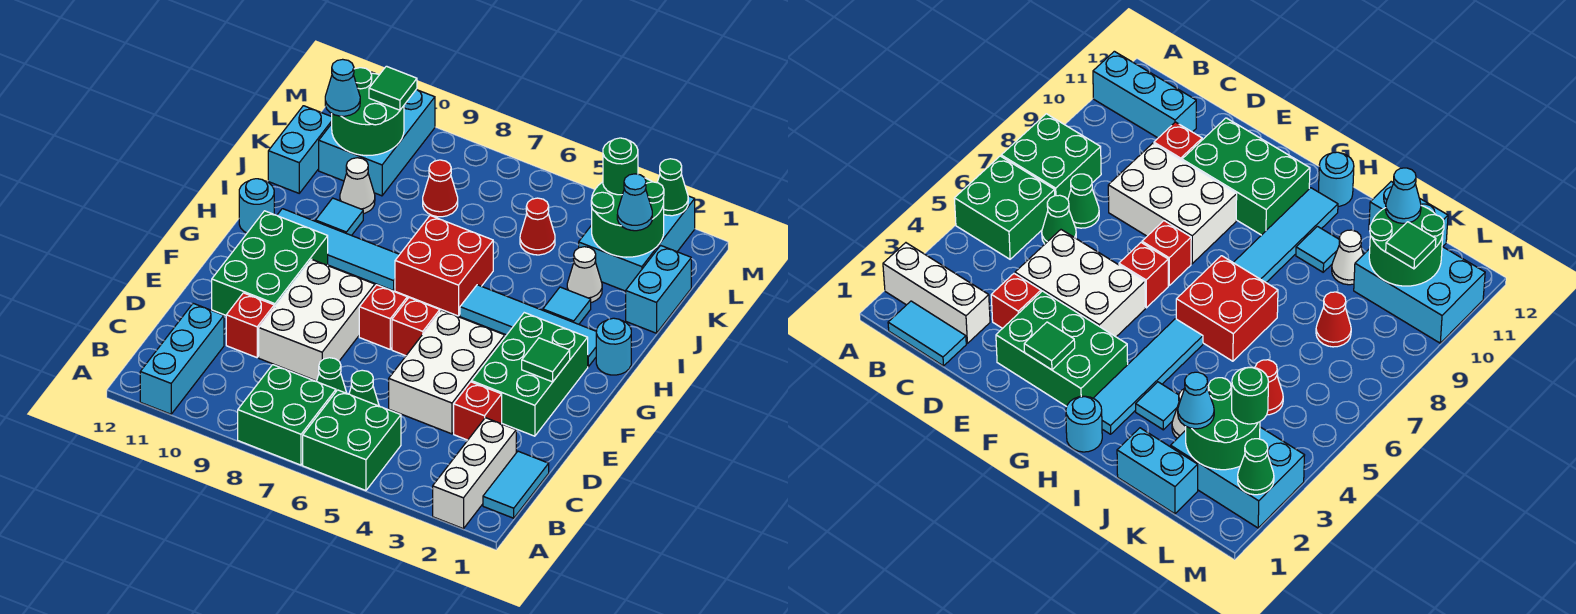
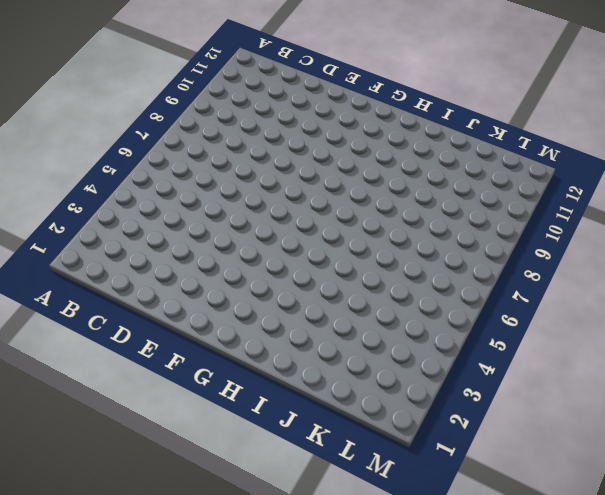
none -> white 1x3 brick [433,418,516,529]
none -> green 2x2 brick [303,390,401,491]
none -> green 2x2 brick [238,365,336,465]
none -> cyan 1x3 brick [140,303,224,414]

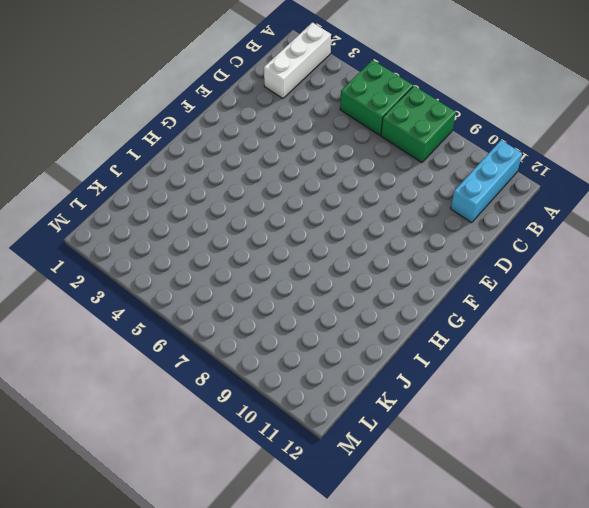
none -> cyan 1x2 tile [483,451,549,518]
none -> green 1x1 cone [349,370,379,406]
none -> green 1x1 cone [316,358,347,393]
none -> red 1x1 brick [454,382,502,440]

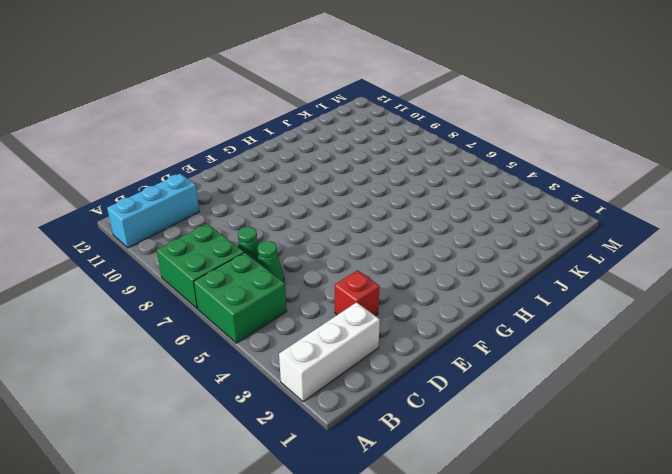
none -> cyan 1x2 tile [483,451,549,518]
none -> white 2x3 brick [389,310,505,434]
none -> white 2x3 brick [259,259,375,381]
none -> red 1x1 brick [226,293,274,358]

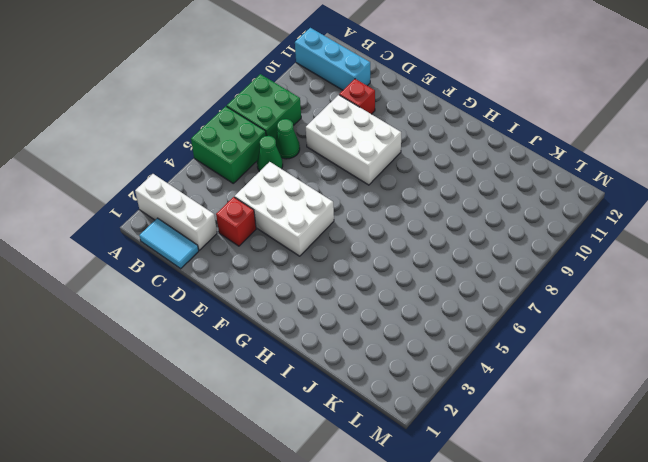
none -> green 2x3 brick [471,313,588,436]
none -> green 2x3 brick [212,211,328,315]
none -> red 1x1 brick [392,298,440,356]
none -> red 1x1 brick [359,285,407,349]

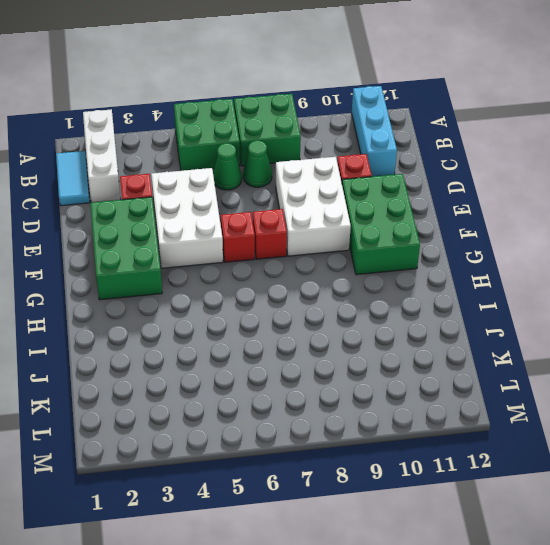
none -> cyan 1x1 round brick [596,318,631,375]
none -> cyan 1x4 tile [460,285,596,367]
none -> red 2x2 brick [395,216,493,316]
none -> cyan 1x4 tile [277,209,400,291]

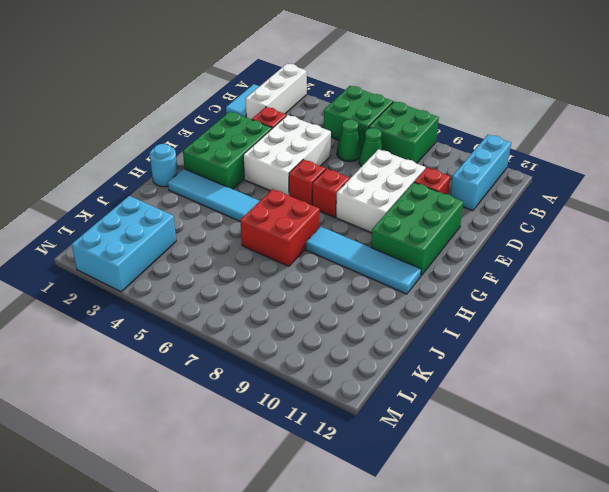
none -> cyan 1x1 round brick [239,179,274,233]
none -> cyan 1x1 tile [543,287,591,324]
none -> cyan 1x1 tile [316,198,363,236]
none -> cyan 1x2 brick [626,245,691,333]

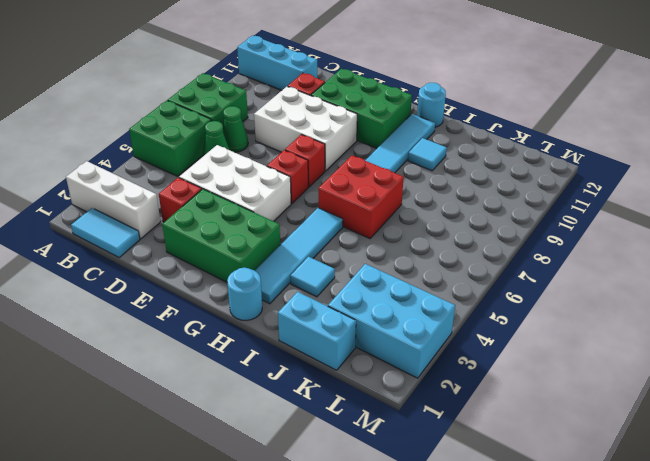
none -> white 1x1 cone [567,247,602,302]
none -> white 1x1 cone [340,158,375,214]
none -> cyan 1x2 brick [268,106,332,193]
none -> red 1x1 cone [520,198,555,255]

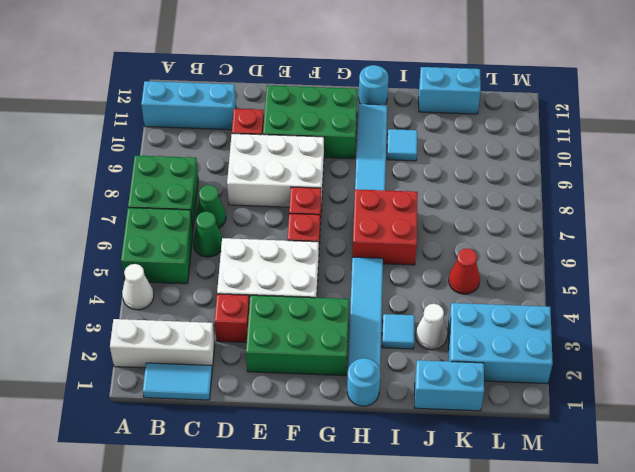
white 1x1 cone [122,264,154,310] -> white 1x1 cone moved to [340,158,375,214]
none -> red 1x1 cone [423,160,458,217]
none -> cyan 2x3 brick [319,72,435,196]
none -> green 1x1 tile [522,338,570,382]
none -> green 2x2 round brick [591,178,664,257]

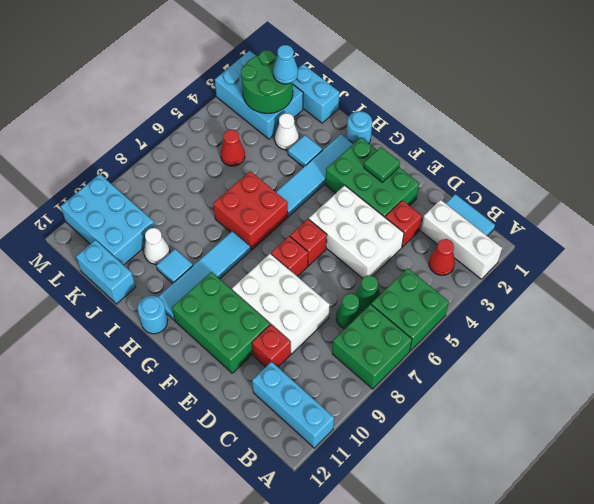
red 1x1 cone [429,239,455,275] -> red 1x1 cone moved to [423,160,458,217]
none -> green 2x2 round brick [332,68,404,156]
none -> green 1x1 cone [657,159,688,216]
none -> cyan 1x1 cone [325,59,360,116]
none -> green 1x1 round brick [603,138,638,195]

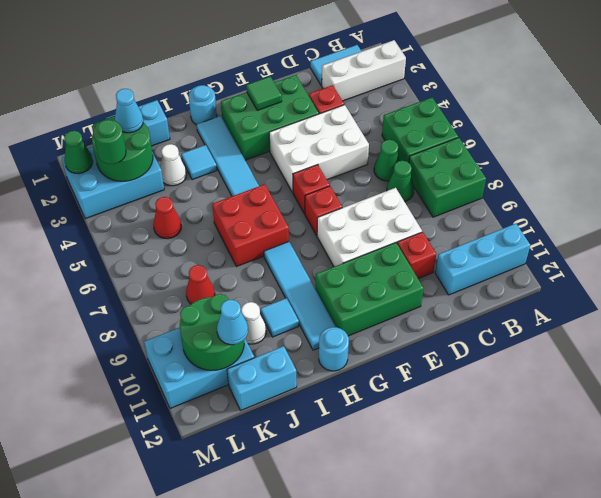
none -> green 1x1 tile [369,66,417,110]

